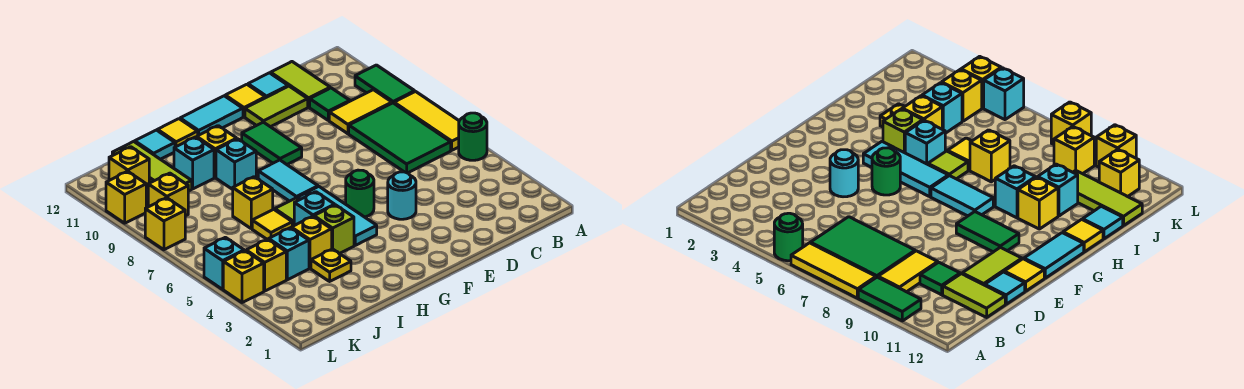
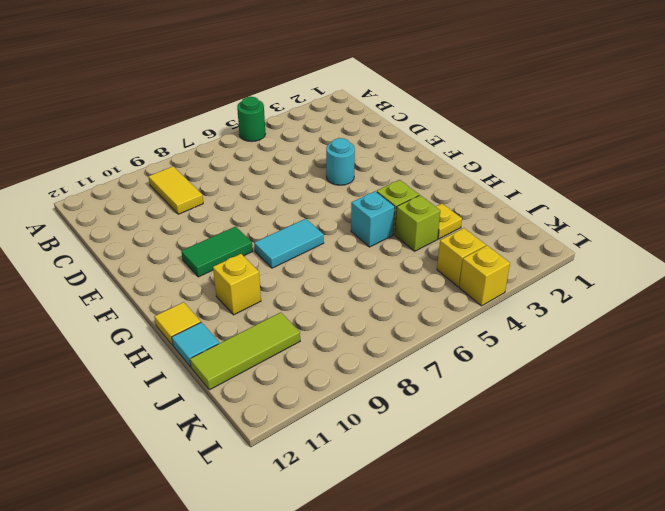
lime 1x1 brick [395,195,440,251] -> yellow 1x1 brick [291,216,332,268]
none -> yellow 1x3 tile [394,92,459,150]
none -> green 1x2 tile [355,65,415,103]
none -> green 2x3 tile [349,103,451,173]
none -> green 1x1 tile [310,88,350,120]

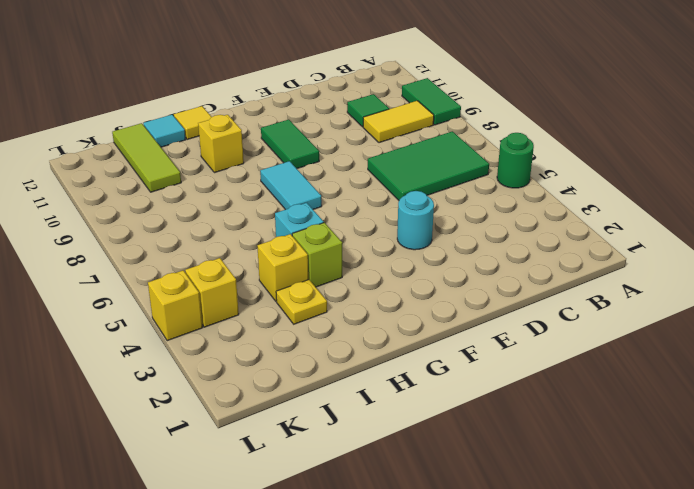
green 2x3 tile [368,131,489,200] -> green 2x3 tile turned to [349,103,451,173]
none -> yellow 1x3 tile [394,92,459,150]
none -> lime 1x2 tile [271,62,330,107]
none -> lime 1x2 tile [245,86,308,127]
none -> cyan 1x1 tile [248,73,288,98]

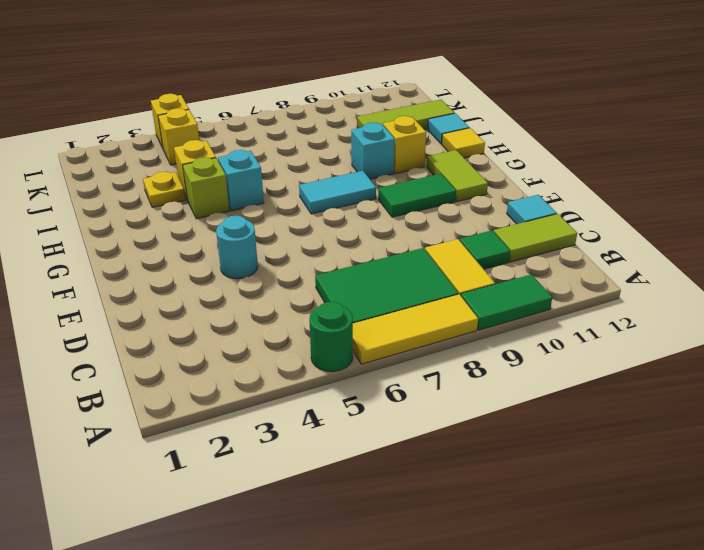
lime 1x2 tile [427,150,488,202] -> lime 1x2 tile moved to [245,86,308,127]
none -> yellow 1x1 tile [225,84,265,117]
none -> green 1x1 round brick [346,170,374,217]
none -> cyan 1x2 tile [180,96,243,135]
none -> cyan 1x3 tile [297,187,377,245]

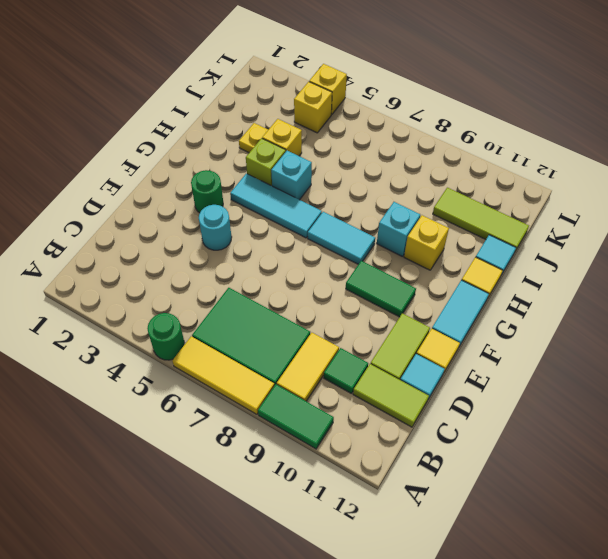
green 1x1 round brick [191,170,223,213] -> green 1x1 round brick moved to [346,170,374,217]
none -> lime 1x1 tile [275,198,299,226]
none -> yellow 1x1 tile [252,209,292,240]
none -> yellow 1x1 brick [233,177,273,229]
none -> cyan 1x1 brick [174,137,214,189]

